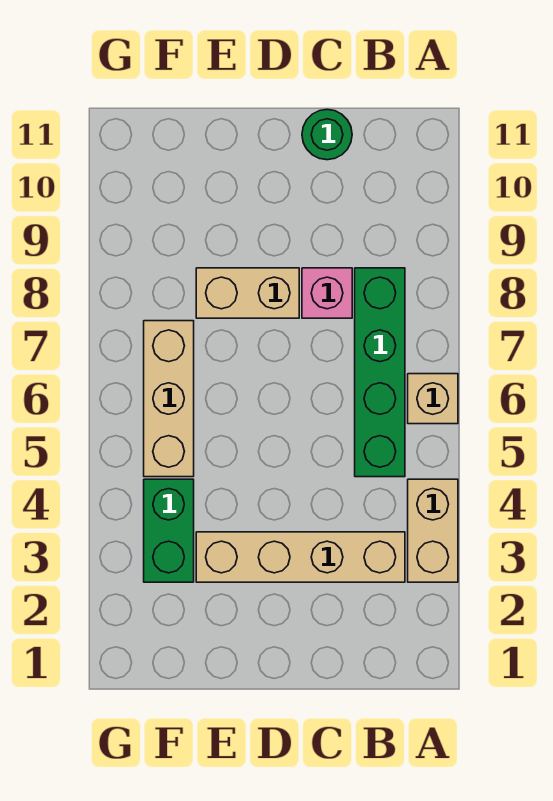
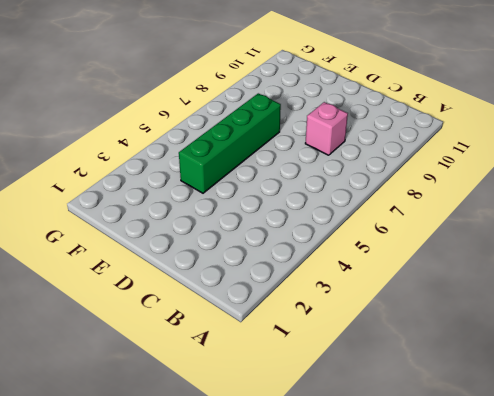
green 1x4 brick [179,93,281,193] -> green 1x4 brick moved to [355,268,405,477]
none -> tan 1x2 brick [408,479,458,582]
none -> tan 1x1 brick [408,374,458,424]

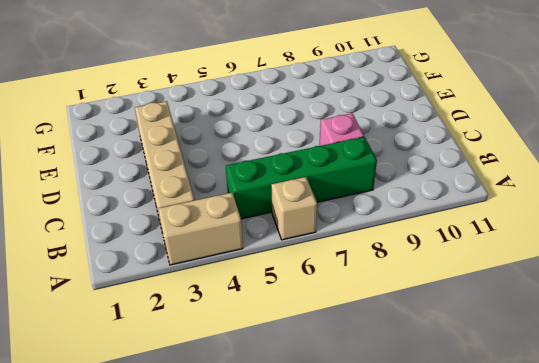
none -> green 1x1 round brick [302,110,352,160]
none -> tan 1x2 brick [196,268,299,318]

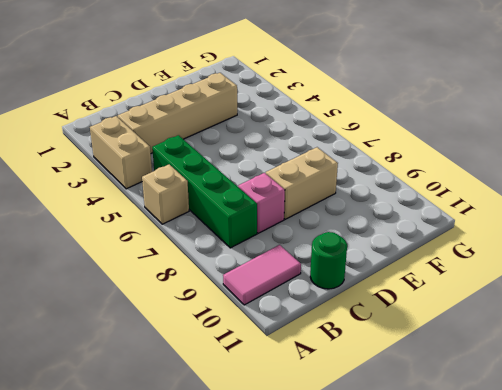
pink 1x2 tile [223,245,301,305] -> none
none -> green 1x2 brick [144,479,194,582]
none -> tan 1x3 brick [144,321,194,477]

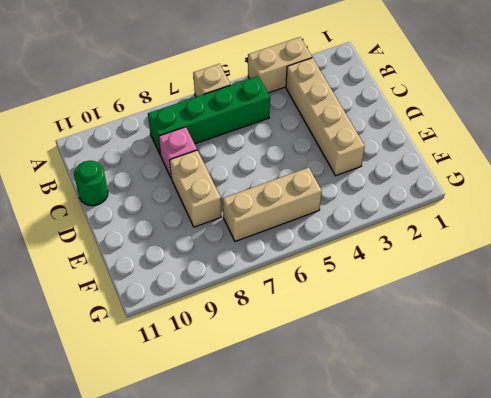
none -> green 1x2 brick [144,479,194,582]

